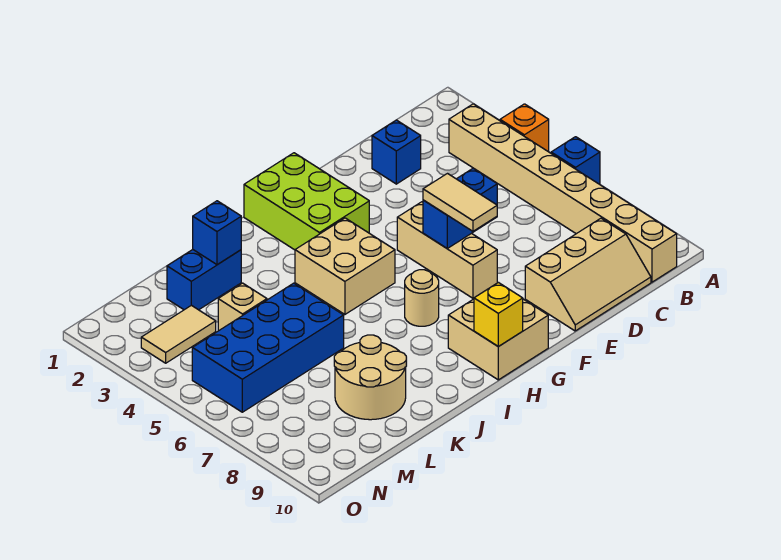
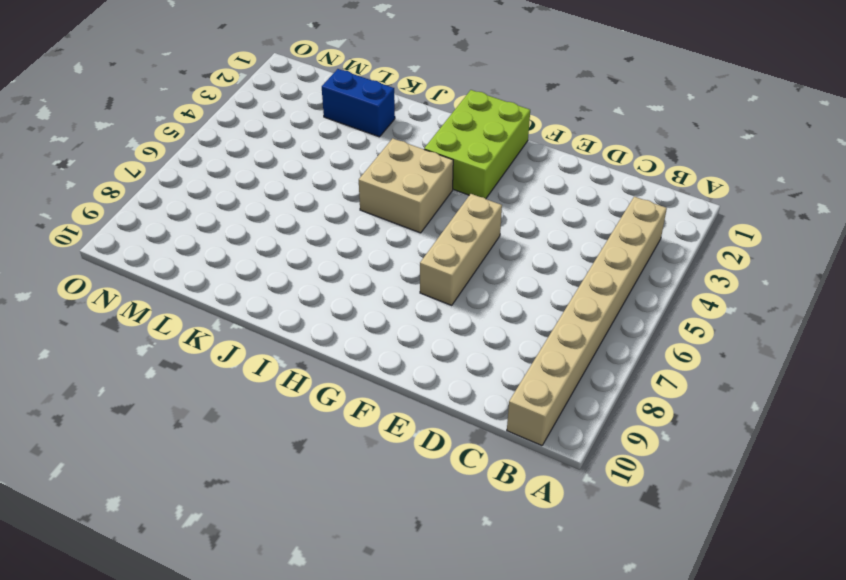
none -> orange 1x1 brick [500,104,549,152]
none -> blue 1x1 brick [551,137,600,184]
none -> tan 2x3 slope [525,218,651,331]

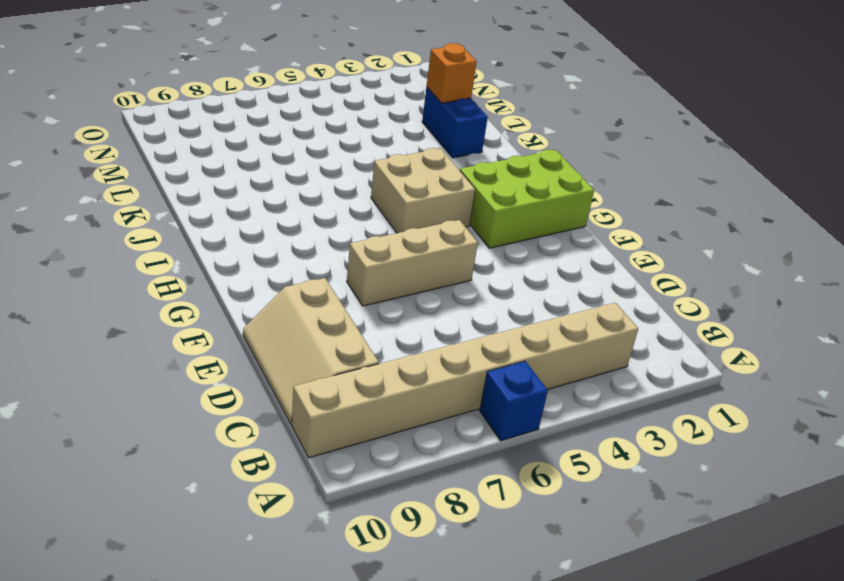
orange 1x1 brick [427,43,477,103] -> orange 1x1 brick moved to [500,104,549,152]
none -> blue 1x1 brick [372,120,421,184]
none -> tan 2x2 brick [448,299,548,380]
none -> tan 1x1 round brick [405,270,439,326]

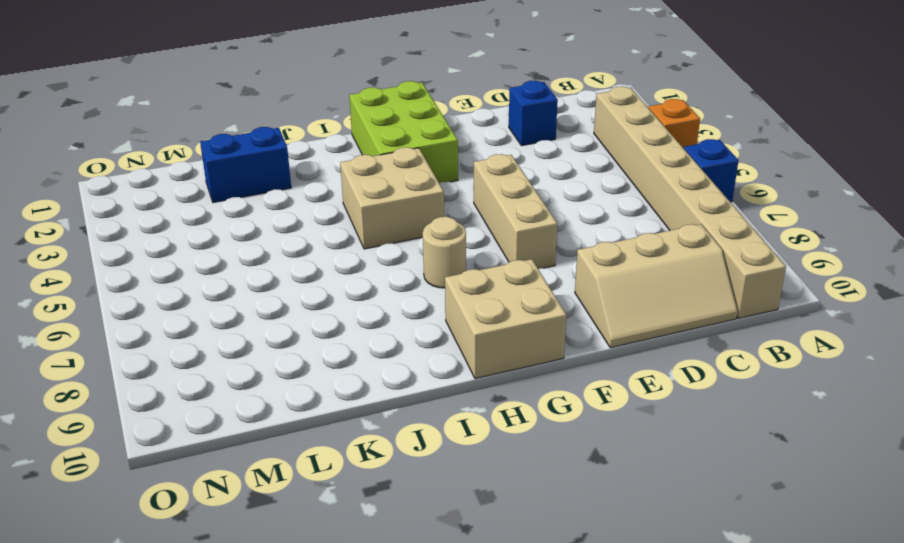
none -> blue 2x4 brick [192,283,344,412]
none -> tan 2x2 round brick [334,335,406,420]
none -> tan 1x1 brick [218,283,267,331]

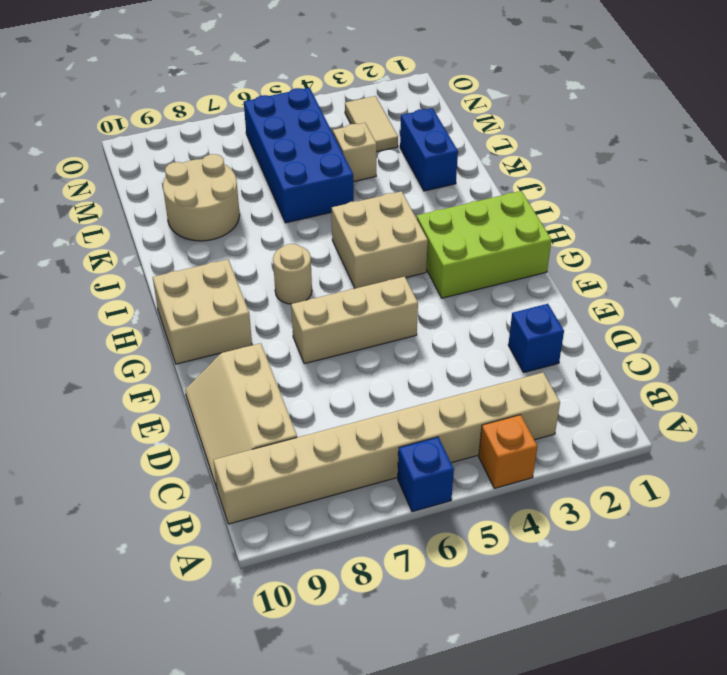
none -> blue 1x2 brick [423,168,497,248]
none -> yellow 1x1 brick [474,283,523,347]
none -> blue 1x1 brick [193,201,241,265]

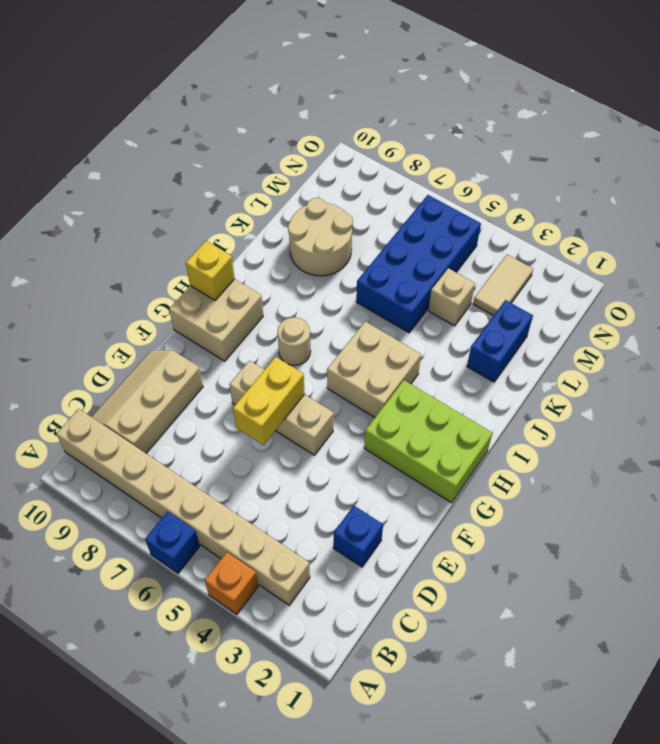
yellow 1x2 brick [233,357,305,445] -> blue 1x2 brick [423,168,497,248]
none -> blue 1x1 brick [193,201,241,265]
none -> tan 1x2 tile [423,174,497,231]

